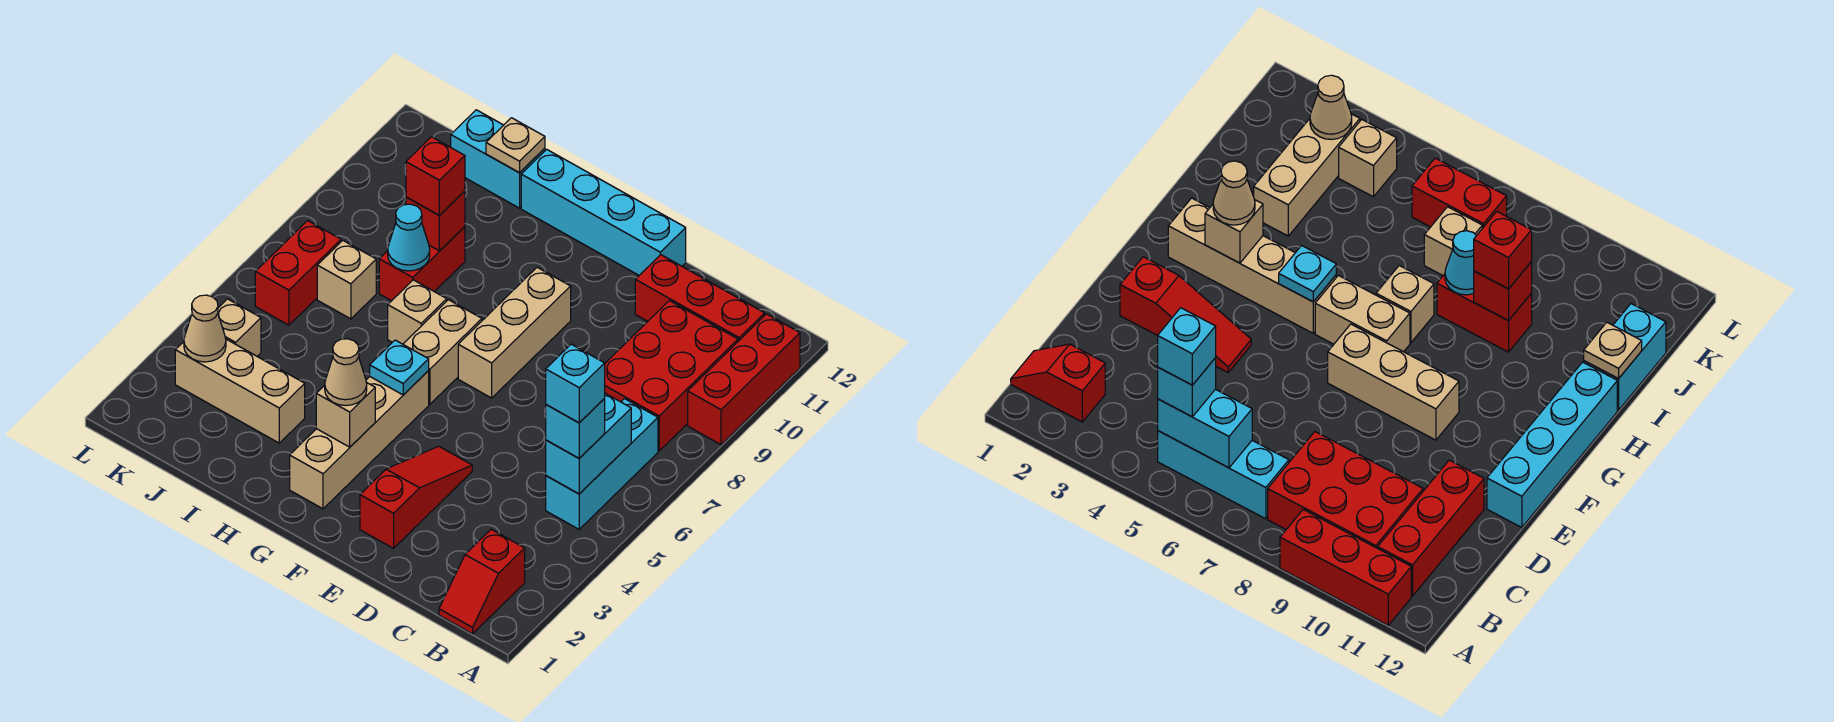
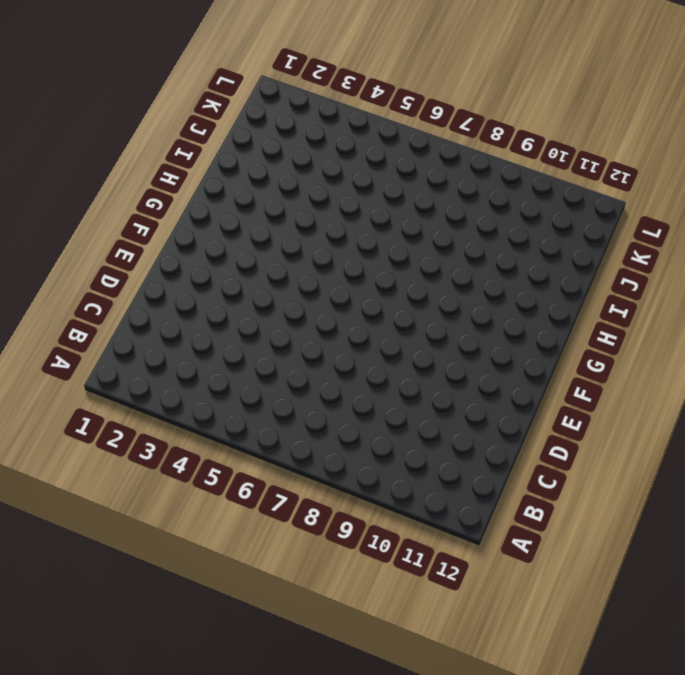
none -> red 1x3 brick [688,314,800,445]
none -> red 1x2 slope [439,529,525,634]
none -> cyan 1x3 brick [546,399,658,529]

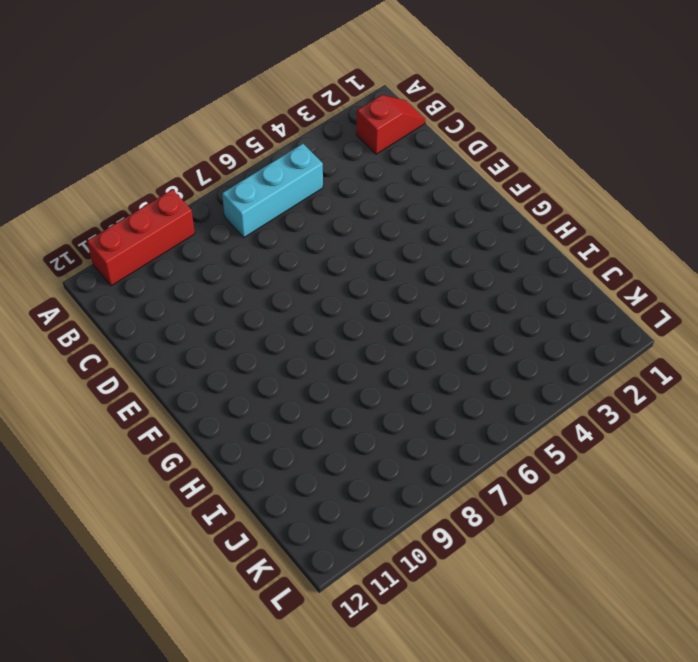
none -> red 2x3 brick [605,301,738,451]
none -> red 1x3 brick [635,255,765,341]
none -> red 1x3 slope [360,446,472,548]

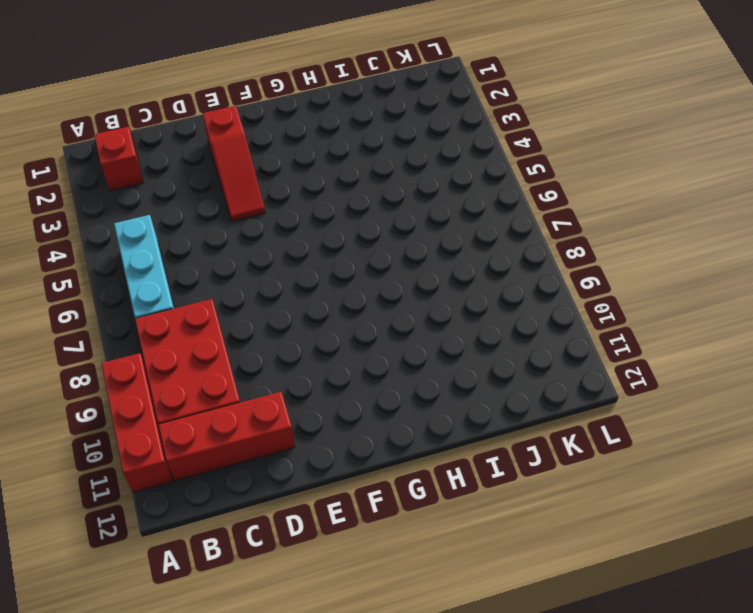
none -> cyan 1x4 brick [521,149,686,275]
none -> tan 1x3 brick [458,267,571,398]
none -> tan 1x4 brick [290,371,429,509]

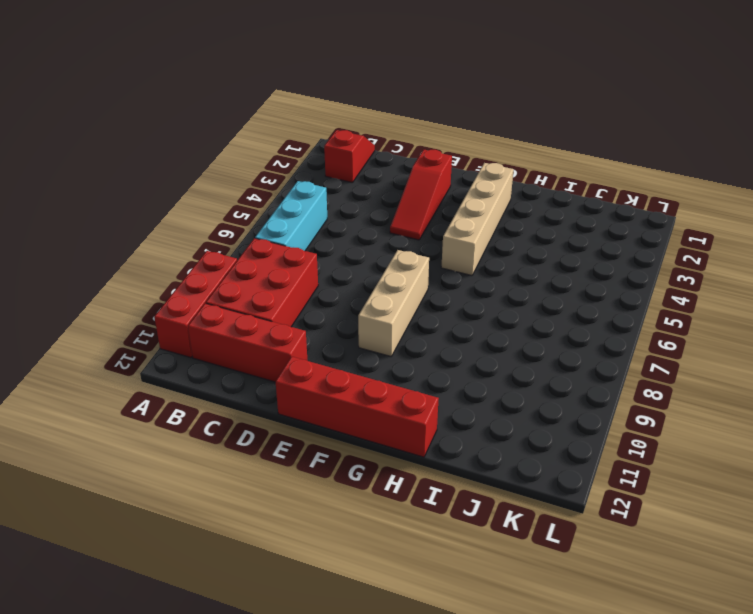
red 1x4 brick [276,357,439,457] -> cyan 1x4 brick [521,149,686,275]
none -> tan 1x2 brick [403,300,482,404]
none -> tan 1x1 brick [388,280,447,344]
none -> tan 1x3 brick [175,339,305,443]

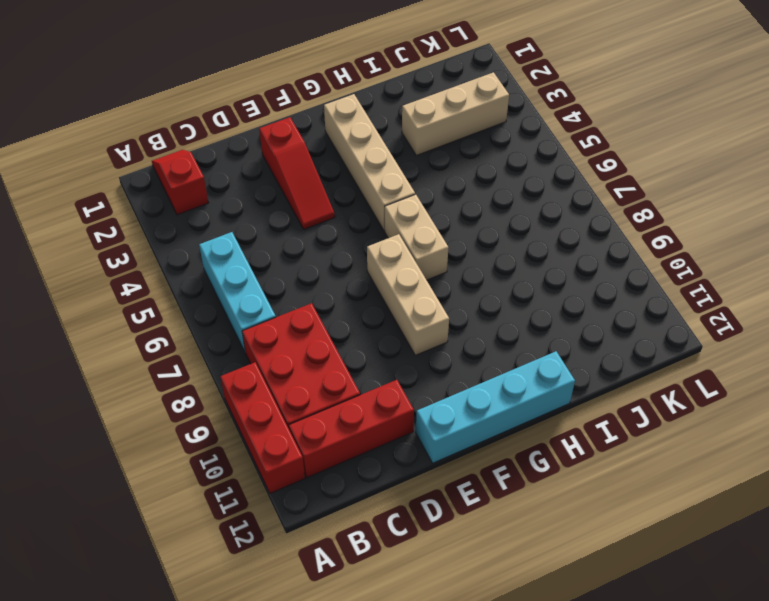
none -> tan 1x1 brick [388,280,447,344]
none -> red 1x2 brick [379,227,465,301]
none -> cyan 1x2 brick [451,110,545,208]

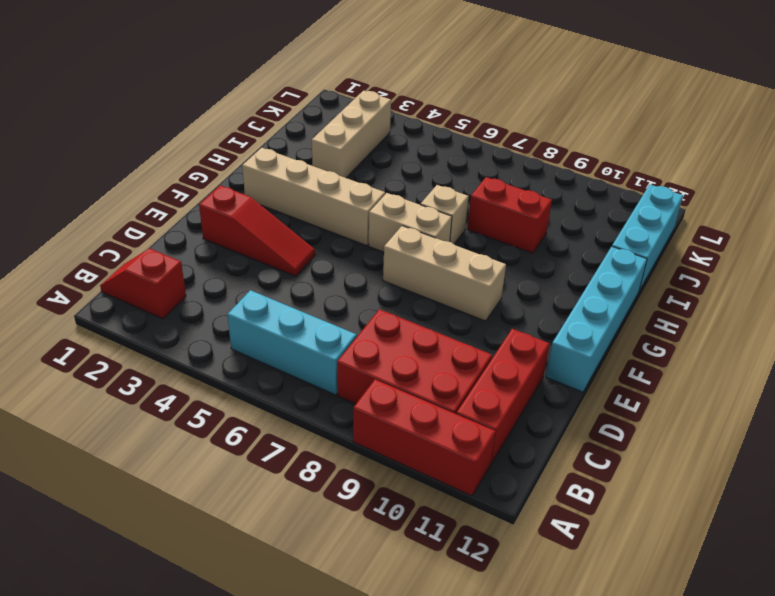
cyan 1x3 brick [612,185,683,291] -> cyan 1x2 brick [451,110,545,208]
none -> tan 1x1 brick [317,241,376,319]
none -> tan 1x1 brick [218,299,261,356]
none -> red 1x2 brick [255,221,341,325]

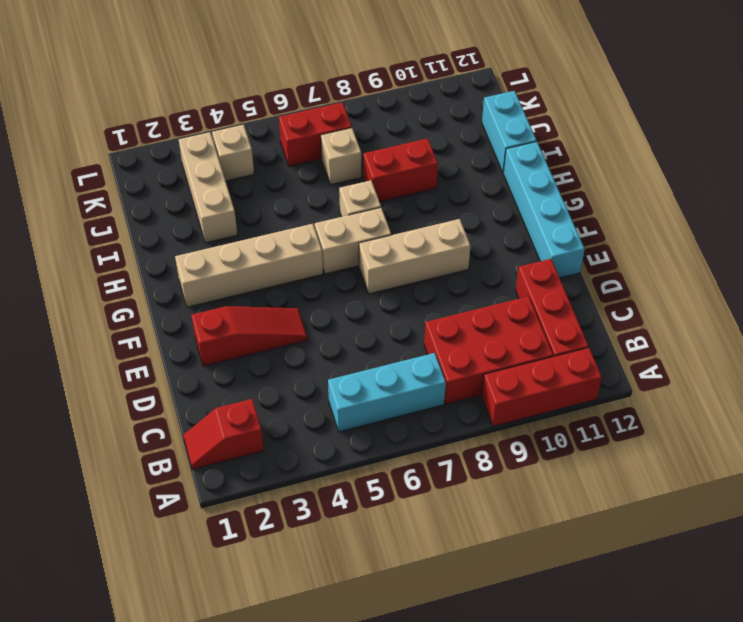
none -> cyan 1x2 brick [546,393,631,494]
none -> tan 1x1 brick [316,382,375,447]
none -> cyan 1x1 plate [370,340,429,395]

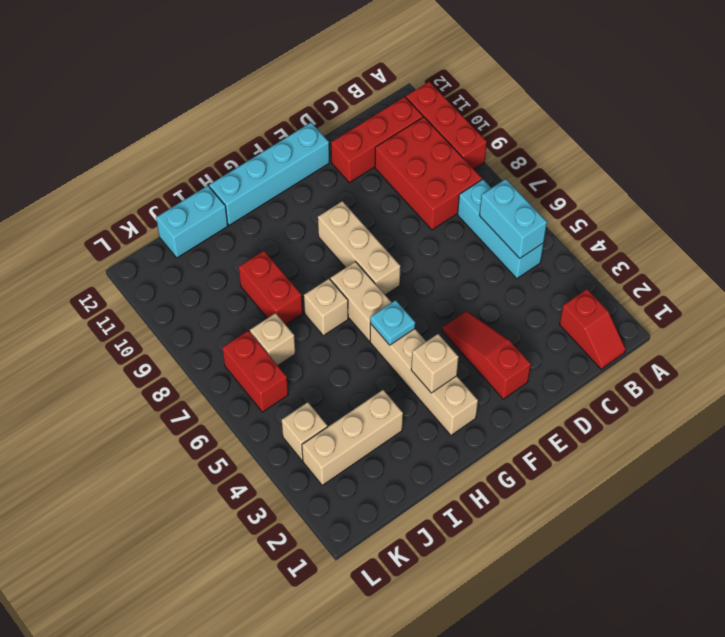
none -> cyan 1x1 cone [388,204,430,271]
none -> red 1x1 brick [406,191,465,251]
none -> tan 1x1 plate [486,118,545,173]

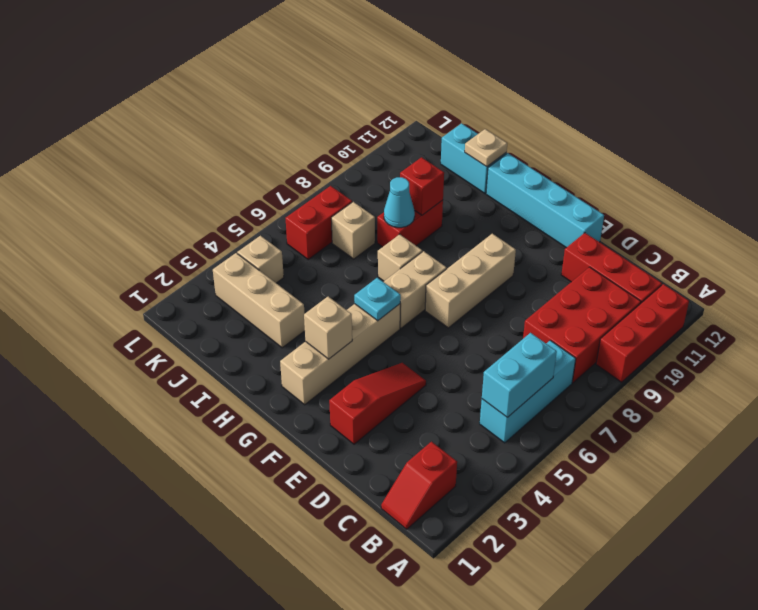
none -> tan 1x1 cone [184,295,226,362]
none -> cyan 1x1 brick [546,399,605,458]
none -> tan 1x1 cone [325,339,367,406]

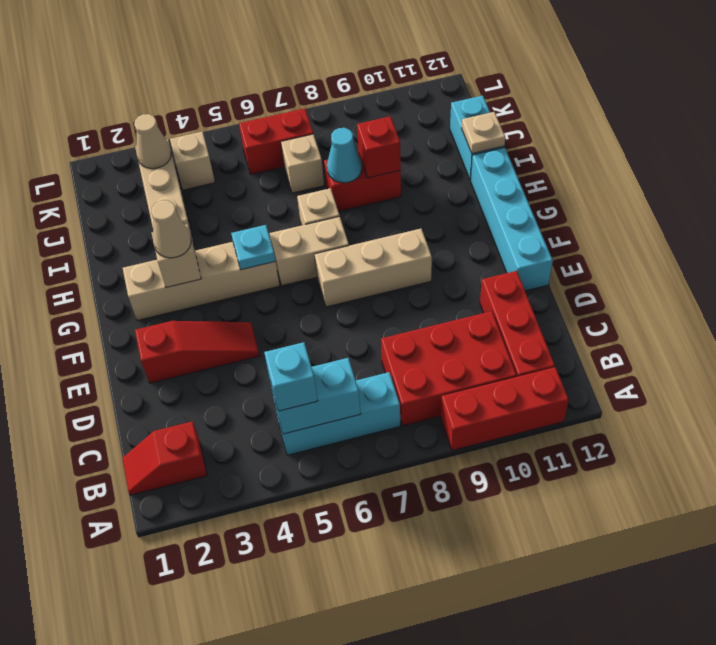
none -> red 1x1 brick [406,137,465,216]
none -> cyan 1x1 brick [546,344,605,423]

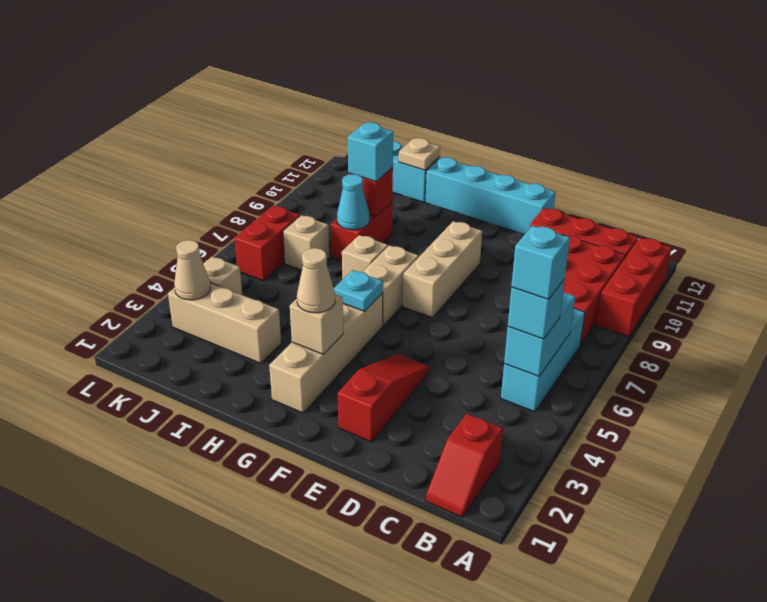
cyan 1x1 brick [348,122,393,182] -> red 1x1 brick [406,137,465,216]

